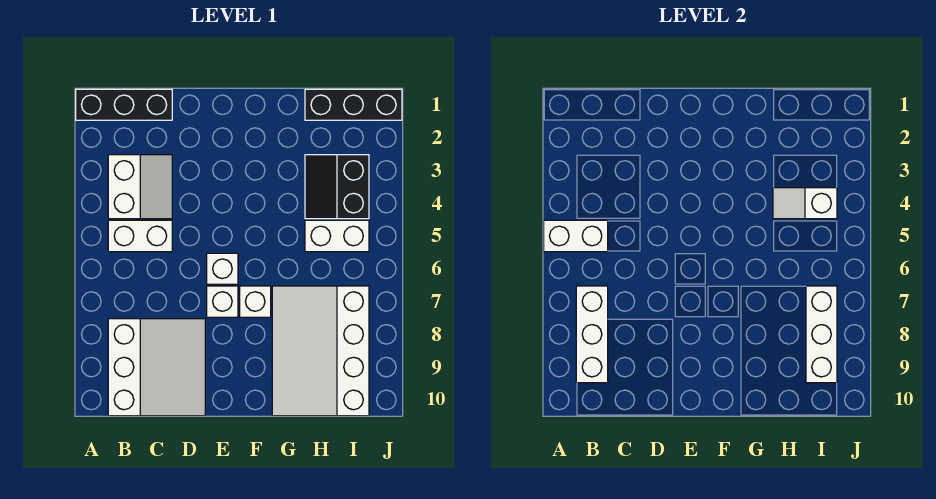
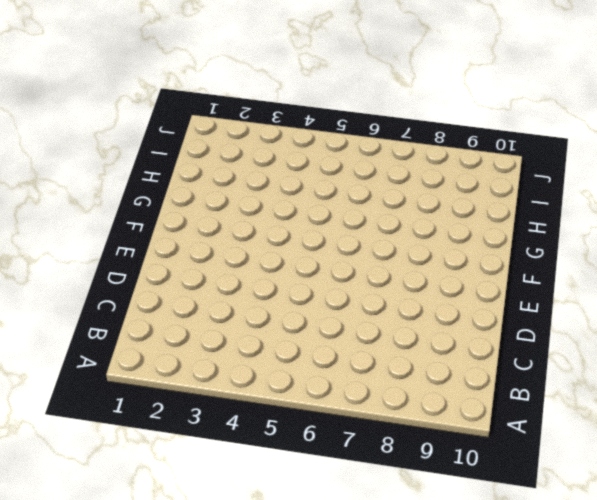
none -> black 1x3 brick [76,89,172,120]
none -> white 2x2 slope [108,155,172,219]
none -> white 1x2 brick [108,220,172,252]

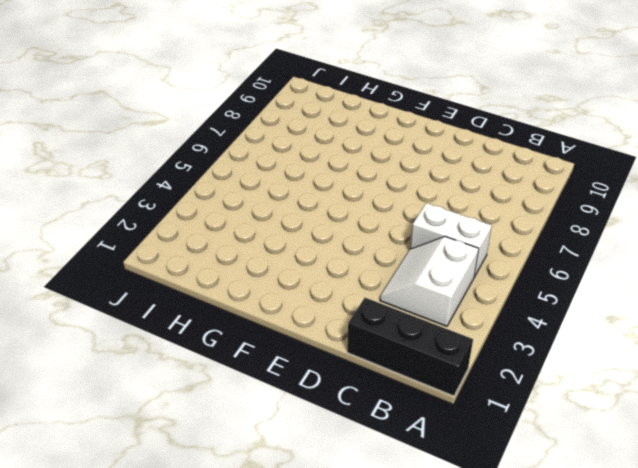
none -> white 3x3 slope [108,319,205,416]
none -> white 1x1 brick [207,253,238,284]
none -> white 1x1 brick [207,286,238,317]

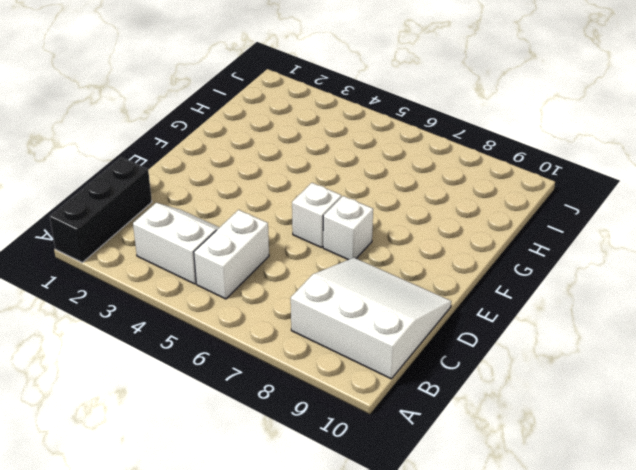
none -> white 1x1 brick [240,286,271,317]
none -> white 3x4 slope [272,286,369,416]
none -> black 1x3 brick [305,89,402,120]

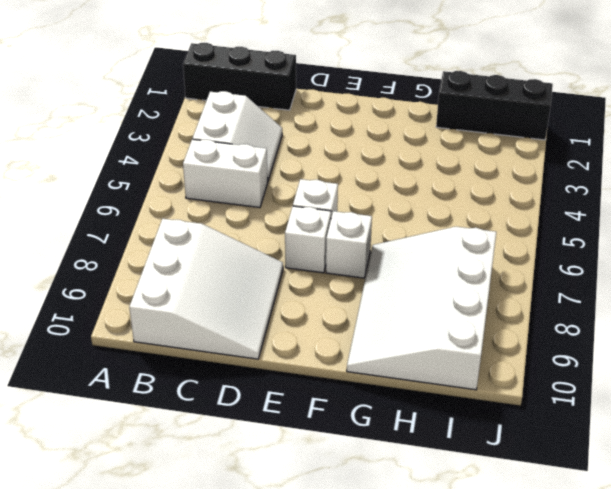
none -> black 2x2 slope [305,155,369,219]
none -> white 1x2 brick [305,220,369,252]
none -> white 1x2 brick [544,220,608,252]

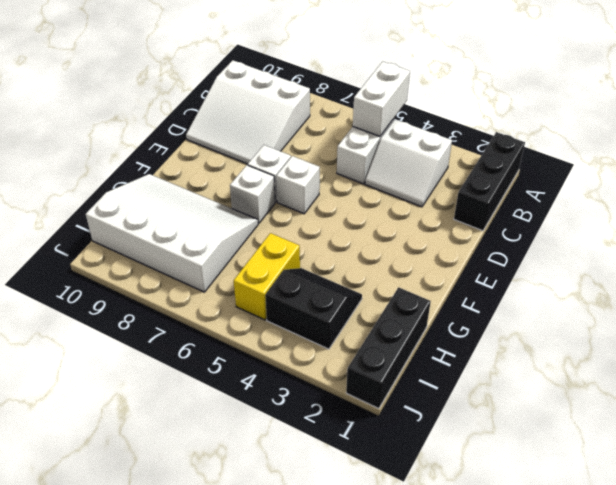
yellow 1x2 brick [234,233,300,320] -> white 1x2 brick [305,220,369,252]
none -> white 1x3 brick [576,286,608,383]
none -> white 1x2 slope [773,188,837,219]
none -> white 1x3 brick [806,286,837,383]

